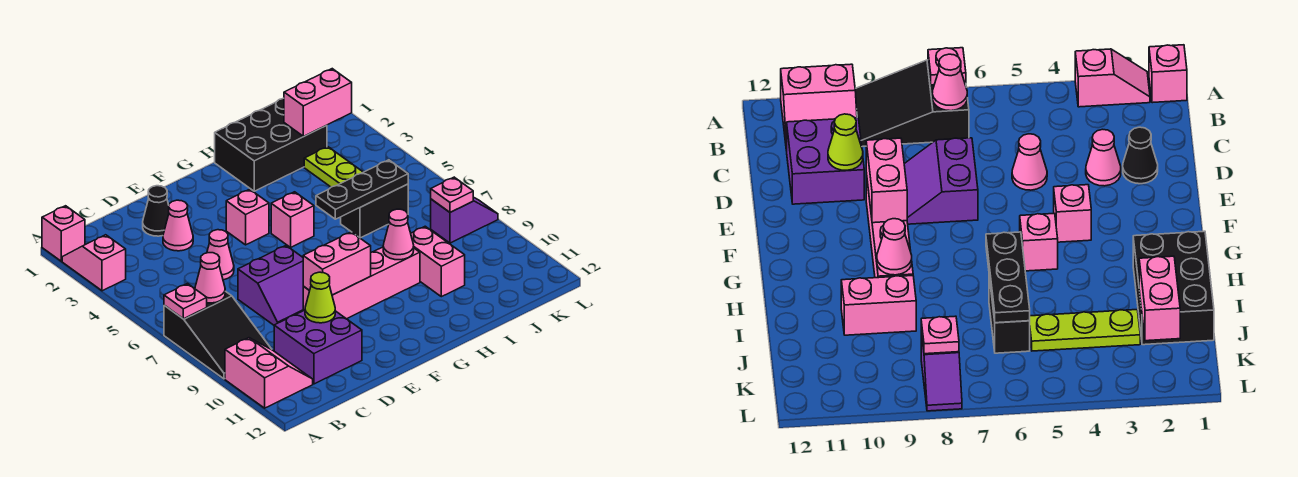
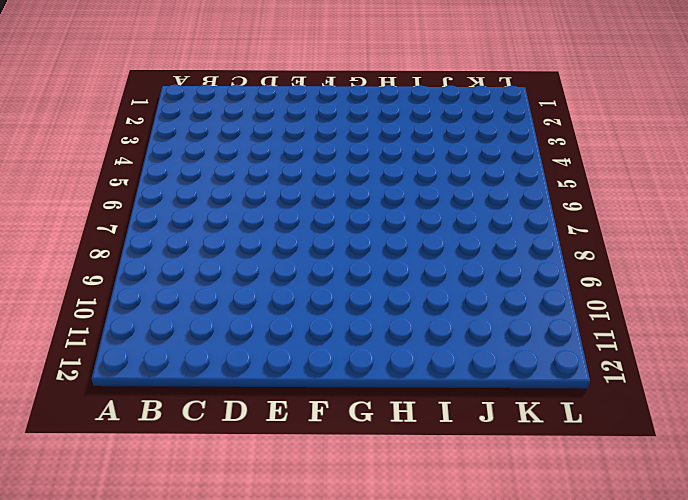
none -> pink 1x1 brick [42,206,85,261]
none -> pink 1x2 slope [62,235,126,291]
none -> black 2x3 slope [164,291,272,379]

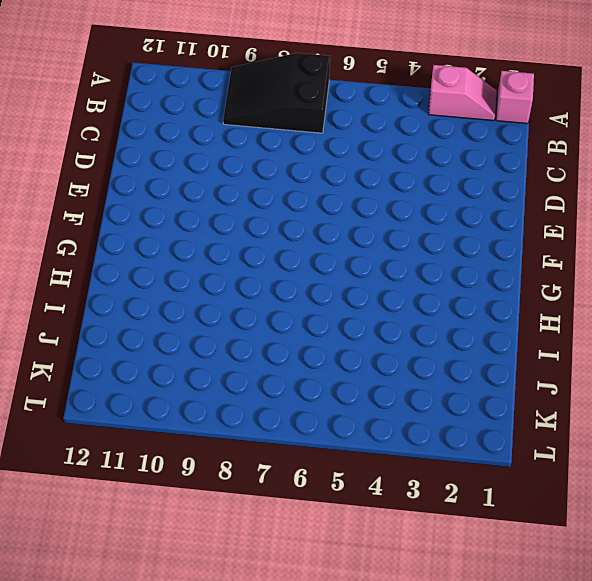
none -> pink 2x2 slope [225,338,313,408]
none -> purple 2x2 brick [274,310,362,384]
none -> black 1x1 cone [143,186,169,236]

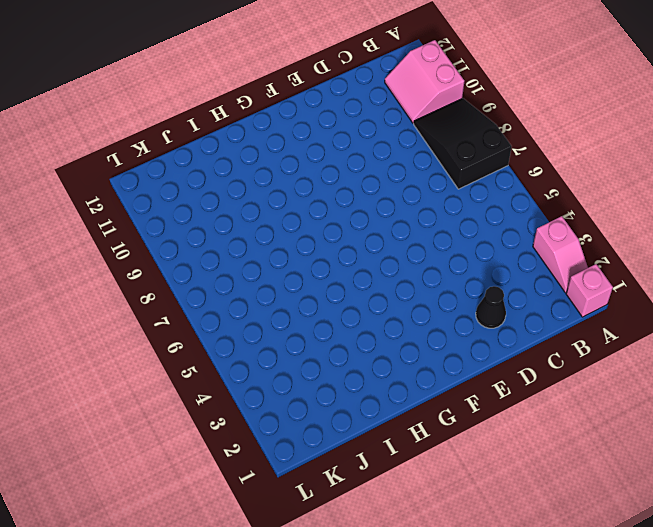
none -> purple 2x2 brick [274,310,362,384]
none -> pink 1x1 cone [163,200,193,251]
none -> pink 1x1 cone [207,230,234,280]

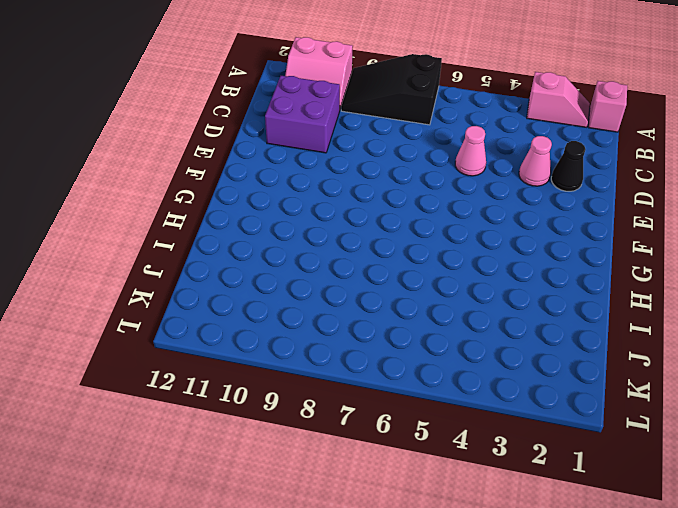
none -> purple 2x2 slope [238,246,303,325]
none -> pink 1x4 brick [303,247,420,319]
none -> pink 1x1 brick [226,189,269,245]

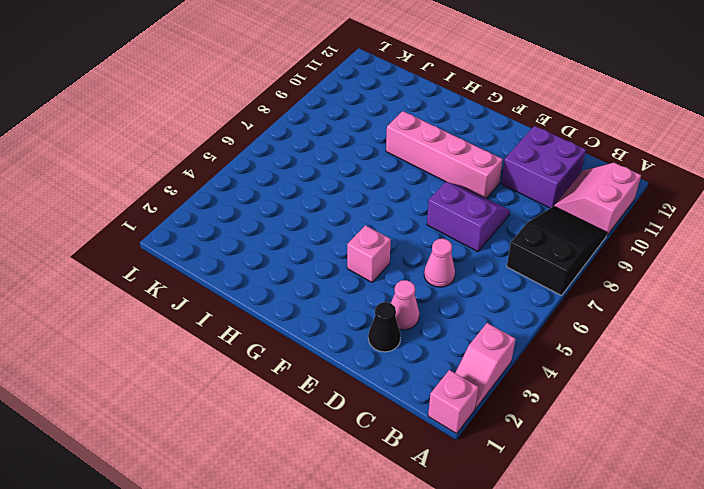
none -> pink 1x1 brick [271,192,314,247]
none -> black 2x3 brick [215,98,327,191]
none -> black 1x2 brick [341,184,408,238]

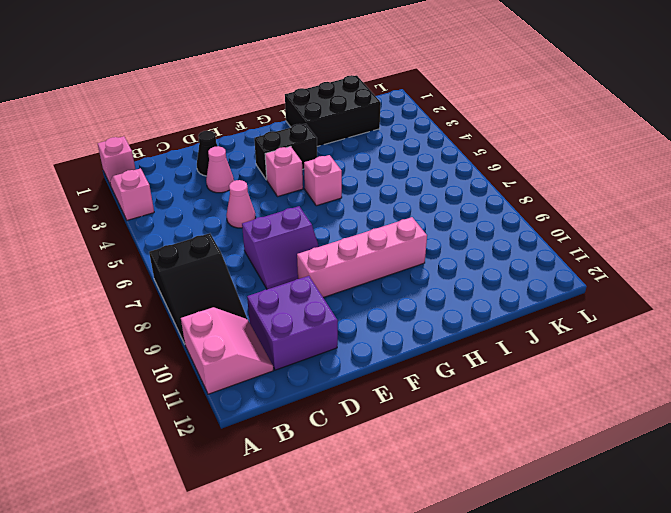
black 1x2 brick [254,124,317,180] -> black 1x2 brick moved to [341,184,408,238]
none -> pink 1x2 brick [411,226,465,297]
none -> lime 1x3 plate [304,147,363,187]
none -> purple 1x2 slope [431,197,498,243]

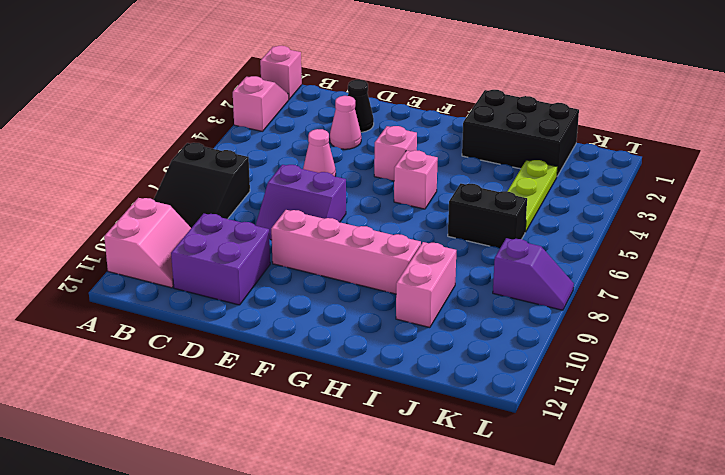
none -> pink 1x1 plate [164,284,207,319]
none -> pink 1x1 cone [195,253,225,303]
none -> lime 1x1 cone [305,272,335,323]

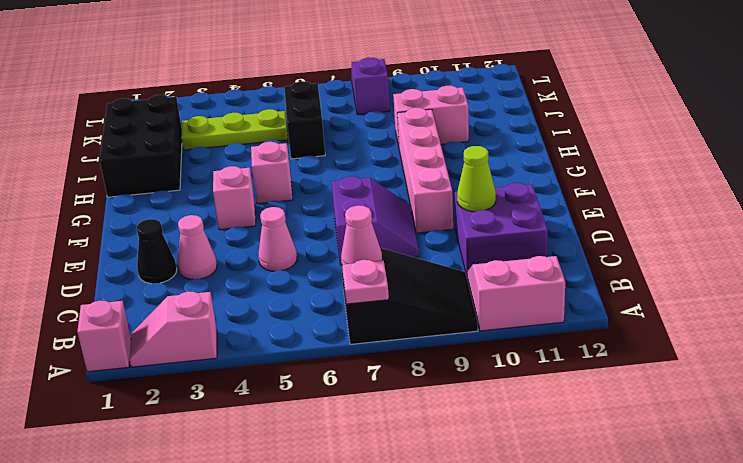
none -> pink 1x2 brick [303,232,371,295]
none -> black 1x3 plate [316,160,408,219]
none -> pink 1x1 cone [383,209,414,260]

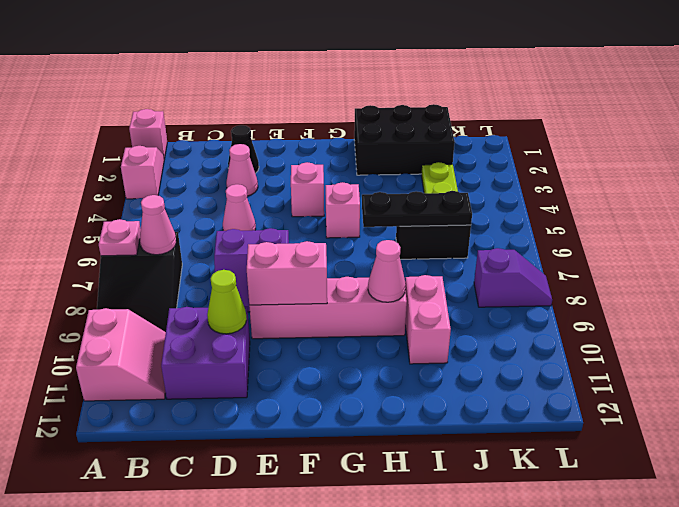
none -> pink 1x2 brick [284,69,352,136]
none -> pink 1x1 plate [431,177,473,212]

